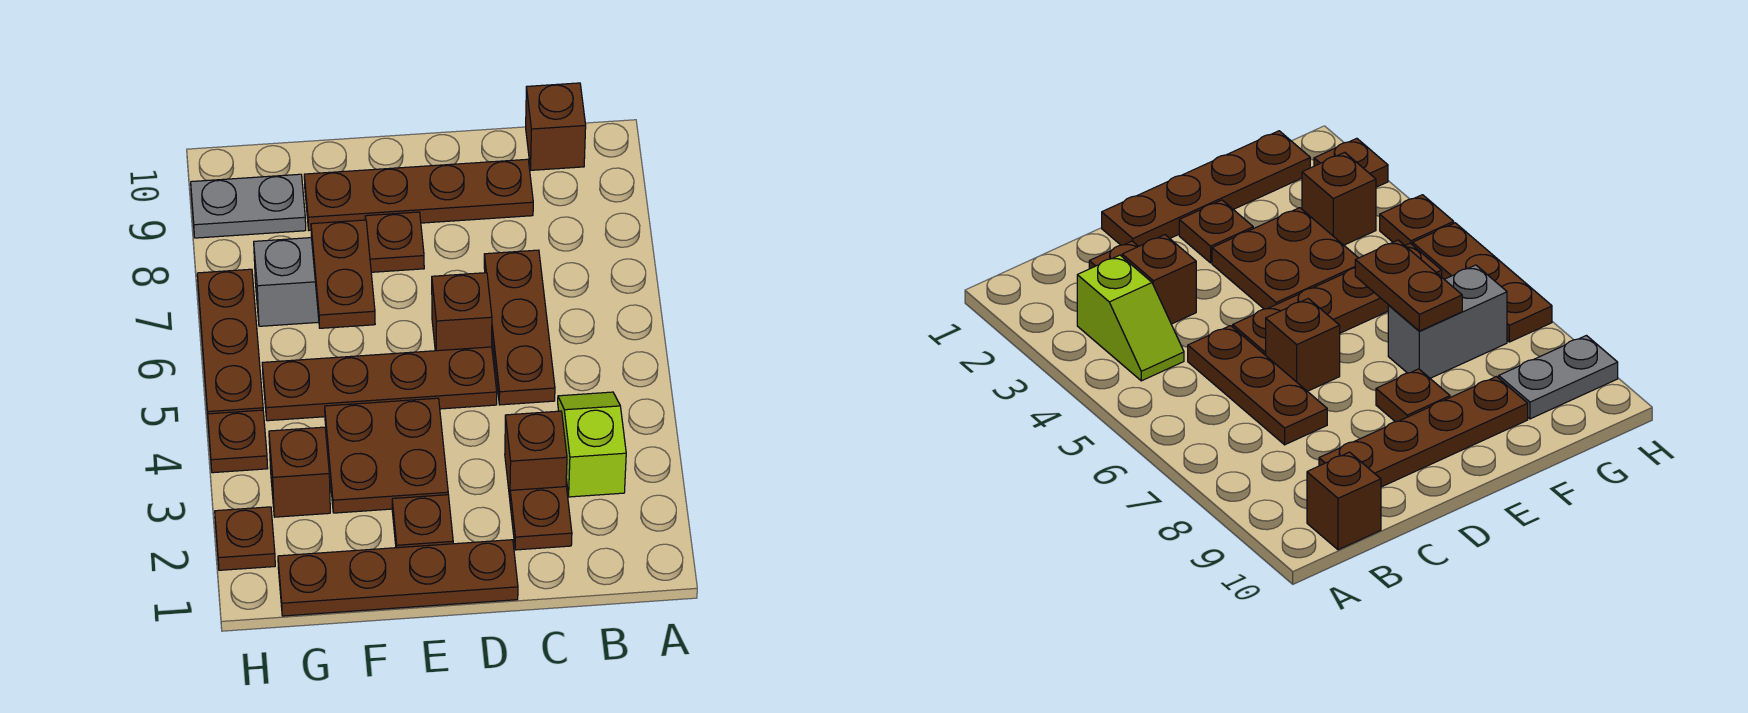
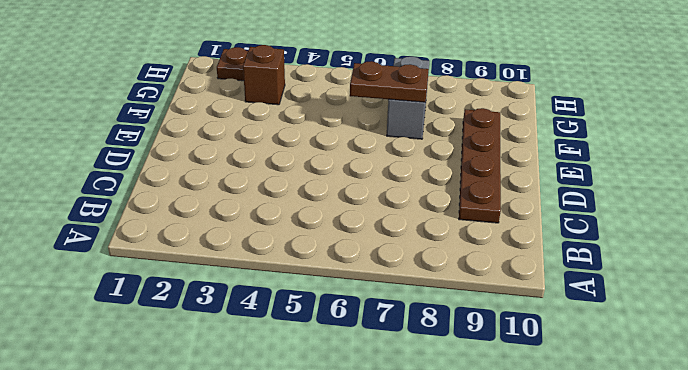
none -> lime 1x2 slope [558,392,626,497]
none -> brown 1x1 brick [526,83,586,170]
none -> brown 1x1 plate [510,487,572,550]

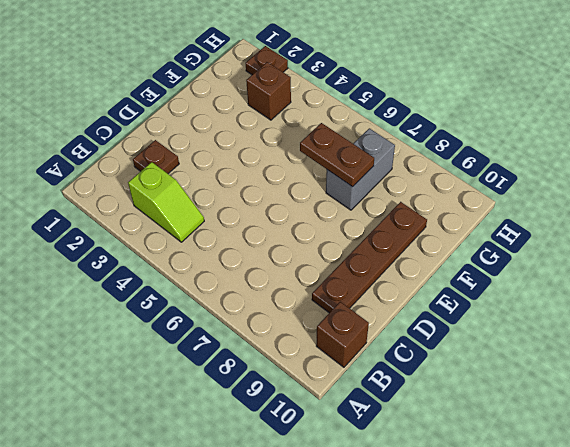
none -> brown 1x1 brick [505,411,567,498]
none -> brown 1x3 plate [484,250,555,405]
none -> brown 1x4 plate [278,540,518,616]

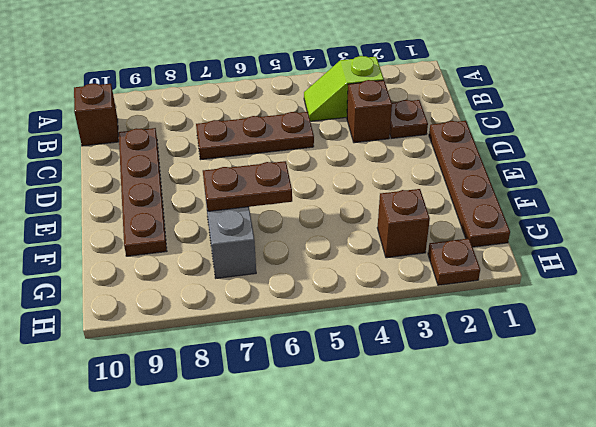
none -> brown 1x4 plate [262,347,497,421]
none -> brown 1x1 brick [432,273,492,351]
none -> brown 1x1 plate [392,495,453,548]

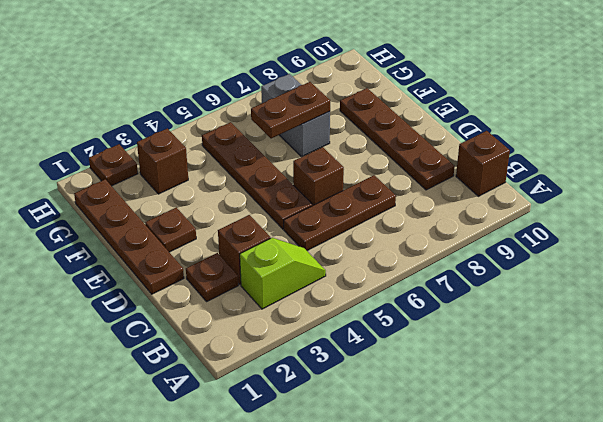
none -> brown 2x2 plate [325,398,448,513]
none -> brown 1x1 plate [365,212,424,272]
none -> grey 1x2 plate [191,174,306,238]

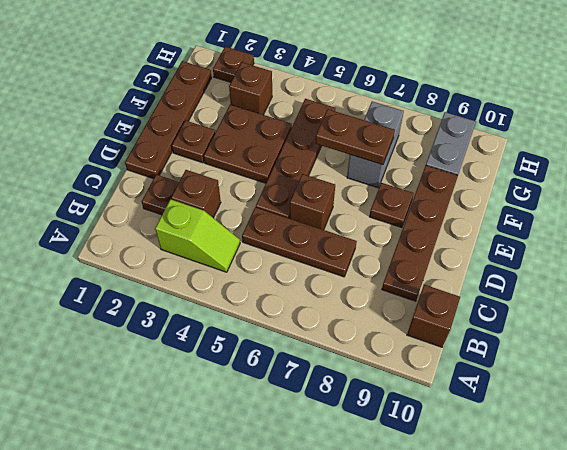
none -> brown 1x1 plate [208,410,268,473]
none -> brown 1x3 plate [197,269,263,415]

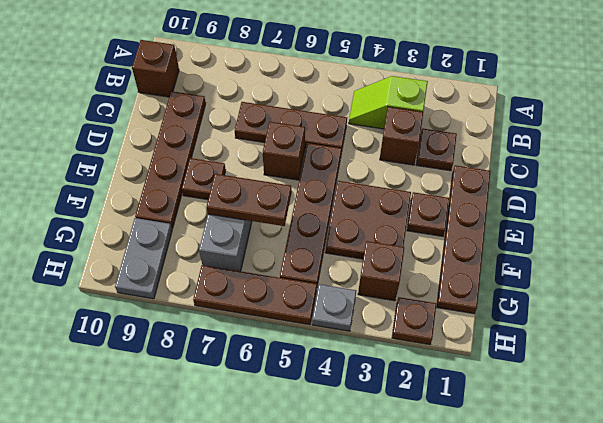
grey 1x1 plate [312,284,356,331] -> brown 1x1 plate [208,410,268,473]

